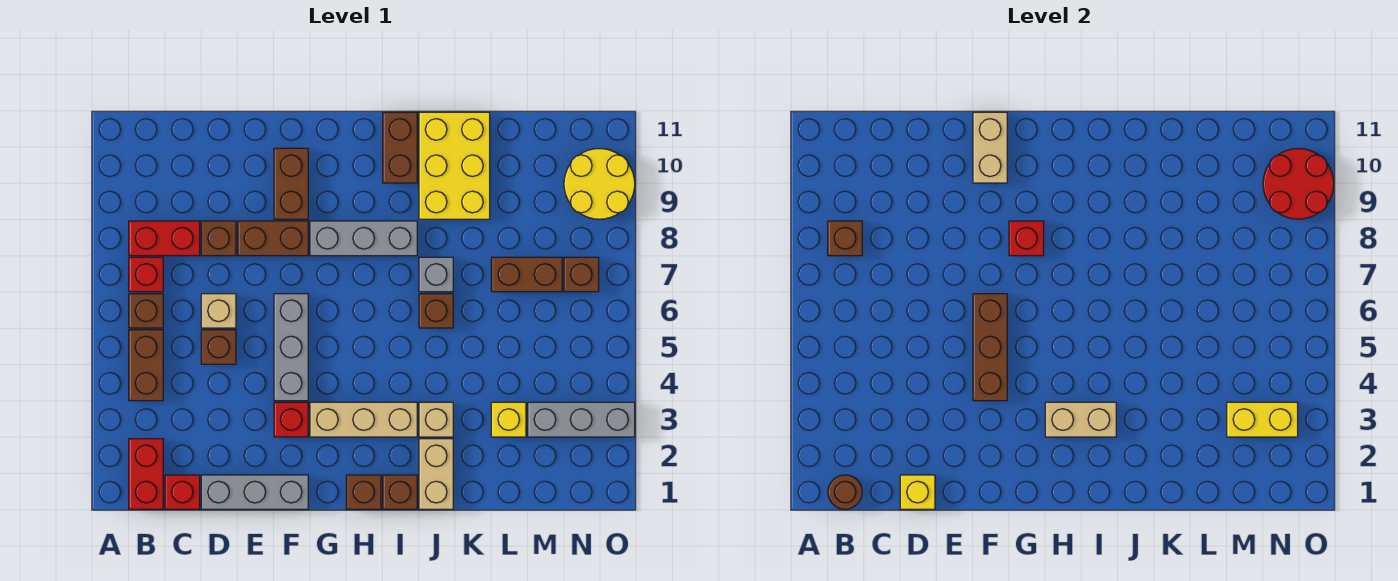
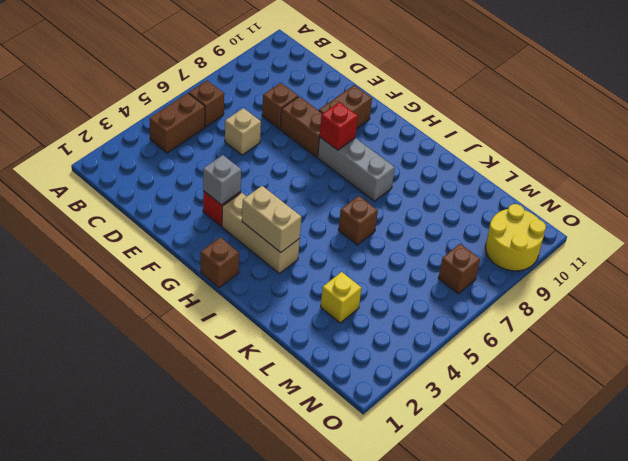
grey 1x1 brick [203,155,241,205] -> grey 1x1 brick moved to [419,257,453,292]
none -> red 1x2 brick [129,439,163,509]
none -> red 1x1 brick [129,257,163,292]
none -> red 1x2 brick [129,221,200,256]
none -> red 1x1 brick [165,475,200,509]

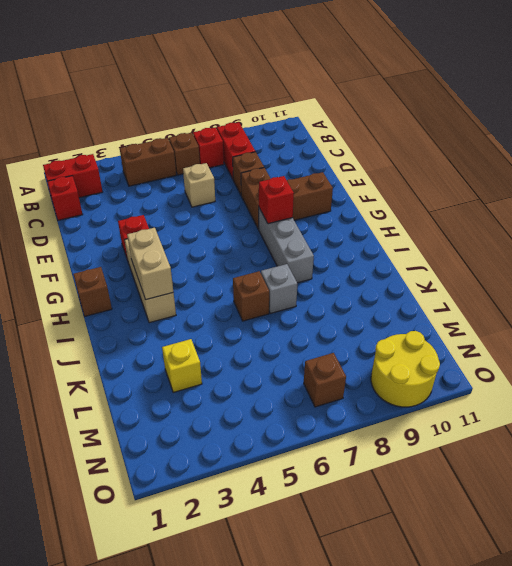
none -> grey 1x3 brick [201,475,308,509]
none -> brown 1x1 brick [201,330,236,364]
none -> grey 1x3 brick [274,294,308,401]
none -> brown 1x1 brick [383,475,417,509]

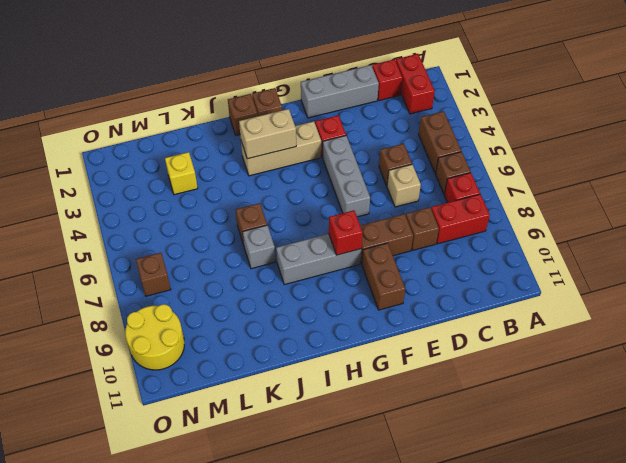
none -> brown 1x2 brick [383,112,417,183]
none -> tan 1x2 brick [419,439,453,509]
none -> tan 1x1 brick [419,402,453,437]
none -> yellow 2x3 brick [419,112,490,219]

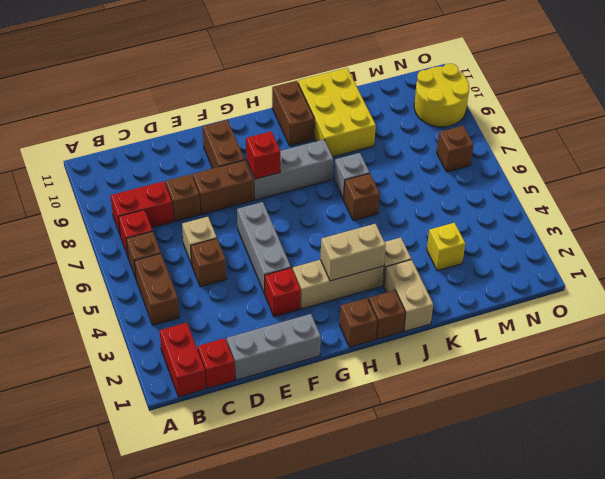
none -> brown 1x2 brick [491,257,562,292]
none -> grey 1x3 brick [528,402,635,437]
none -> brown 1x1 round brick [828,475,862,509]
none -> brown 1x1 brick [828,221,862,256]

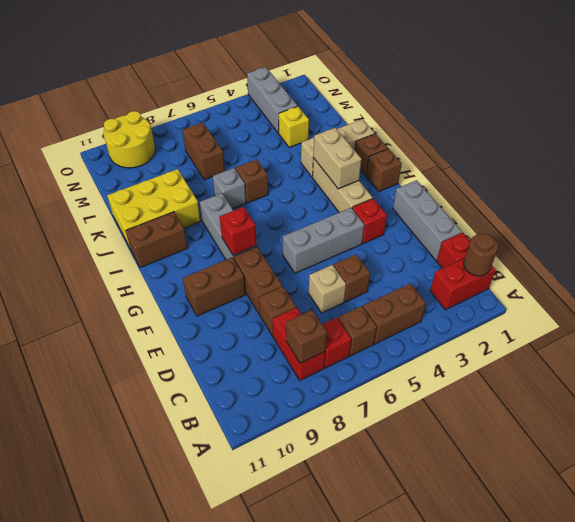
none -> brown 1x1 brick [564,257,599,292]
none -> yellow 1x1 brick [900,475,935,509]
none -> brown 1x3 brick [973,294,1007,401]
none -> tan 1x2 brick [973,112,1007,183]

